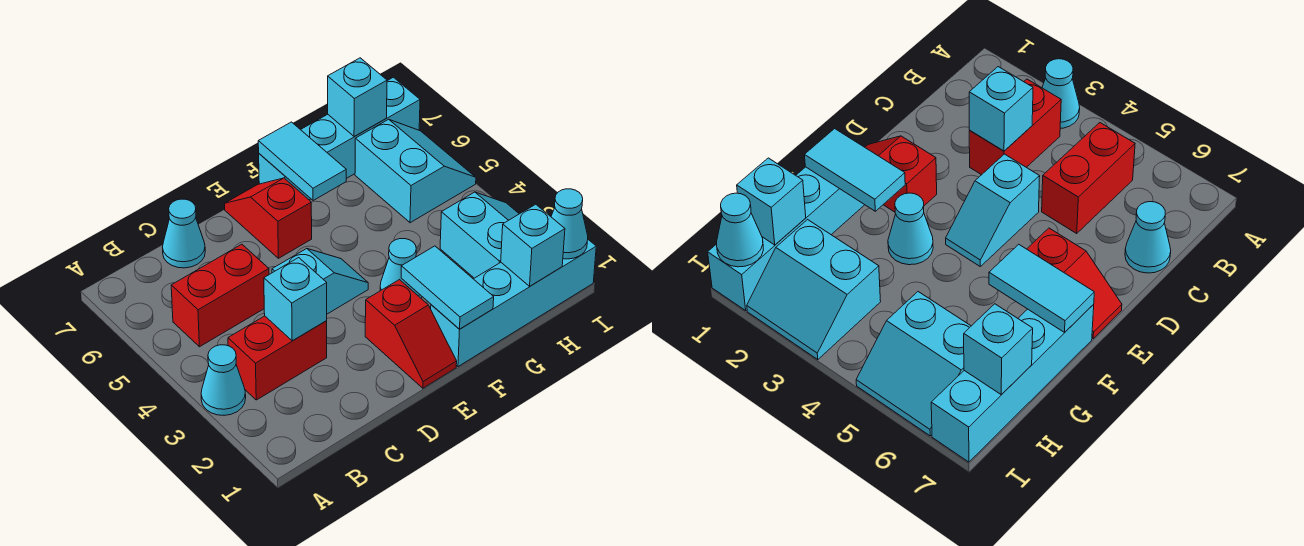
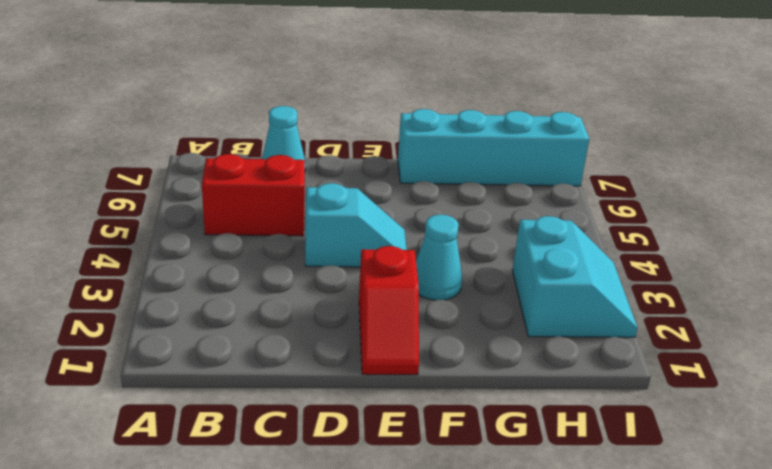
none -> cyan 1x1 cone [201,345,246,415]
none -> red 1x2 brick [228,316,327,400]
none -> red 1x2 slope [225,178,312,258]

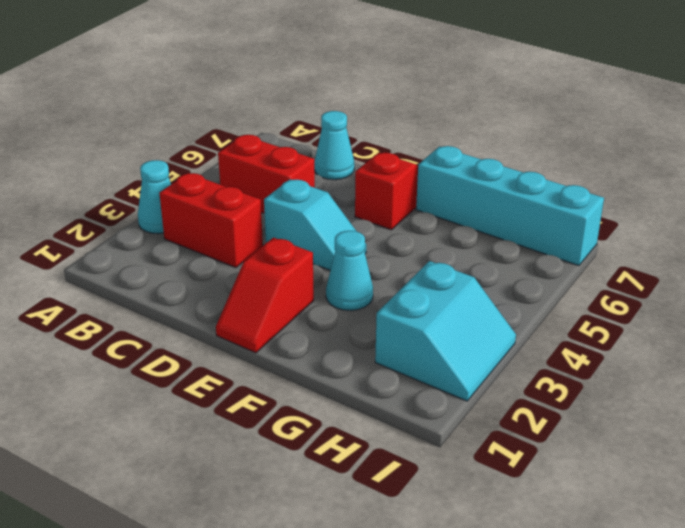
none -> cyan 1x4 brick [431,240,596,366]
none -> cyan 2x2 slope [355,119,476,223]
none -> cyan 1x1 brick [264,258,327,341]

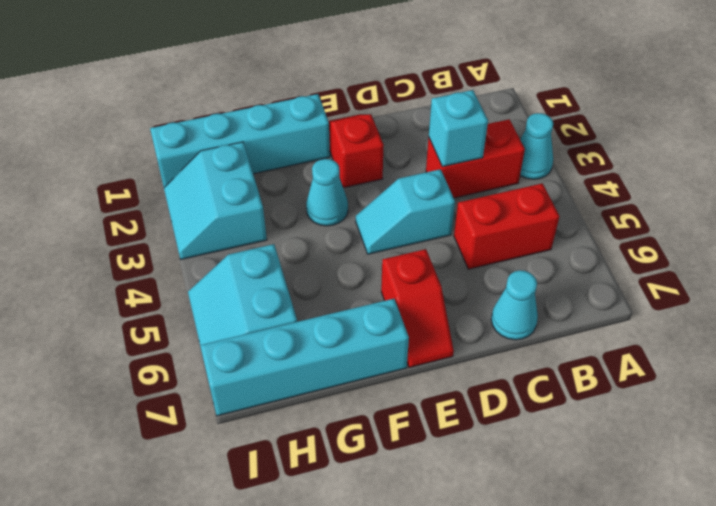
none -> cyan 1x2 tile [401,246,494,329]
none -> cyan 1x2 tile [258,122,346,201]
none -> cyan 1x1 brick [501,204,565,286]

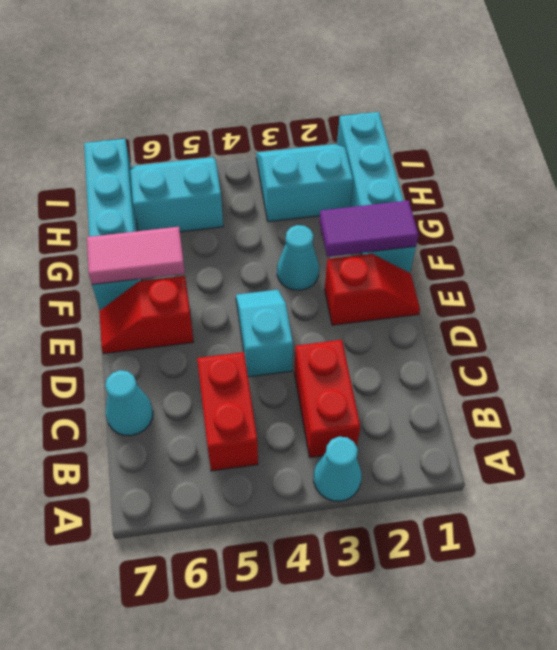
purple 1x2 tile [319,200,419,257] -> cyan 1x2 tile [401,246,494,329]
pink 1x2 tile [87,227,185,285] -> cyan 1x2 tile [258,122,346,201]
none -> cyan 1x1 brick [264,258,327,341]
none -> cyan 1x1 brick [501,204,565,286]
none -> cyan 1x1 brick [328,58,387,136]

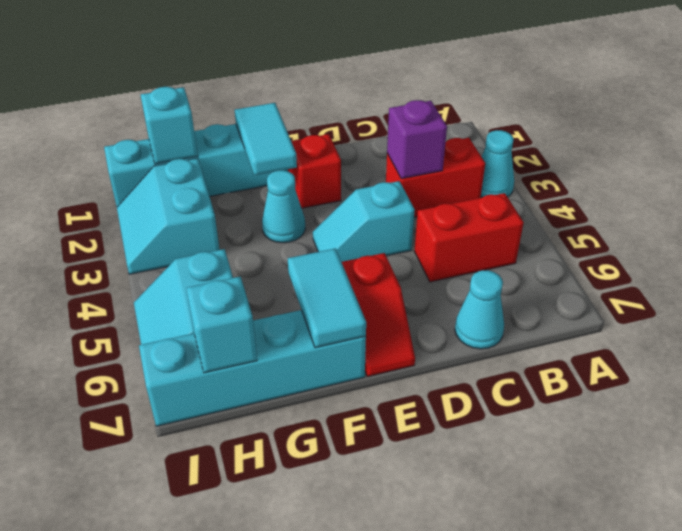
purple 1x1 brick [387,100,447,179] -> cyan 1x1 brick [264,258,327,341]
none -> cyan 1x1 cone [551,189,588,259]

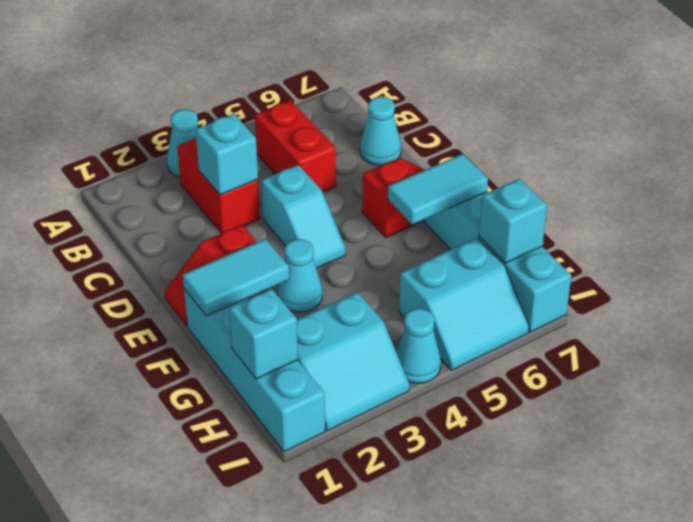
cyan 1x1 cone [396,309,441,384] -> cyan 1x1 cone moved to [551,189,588,259]

